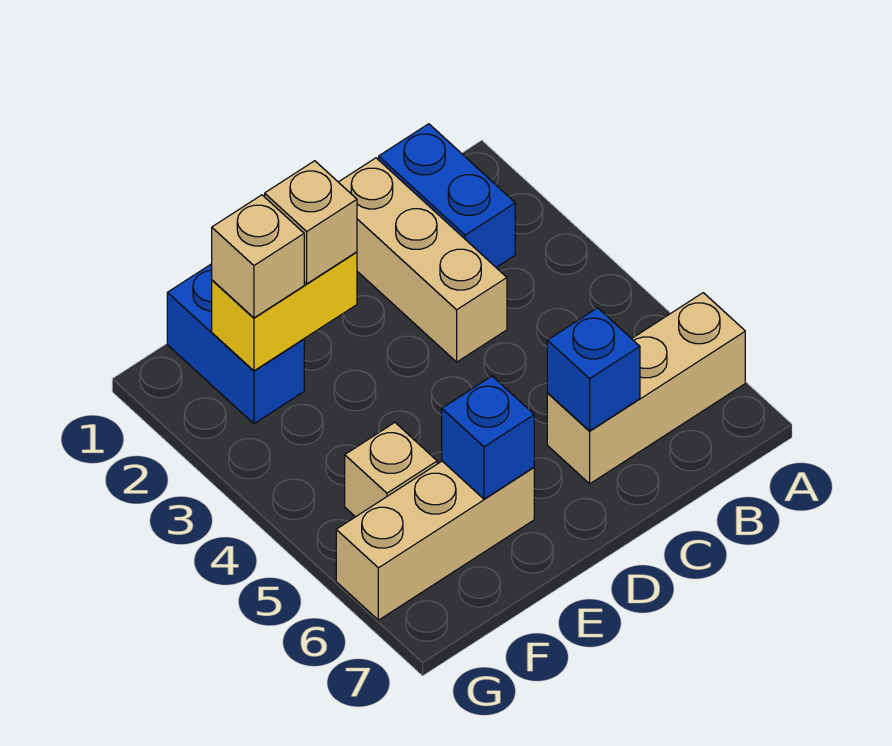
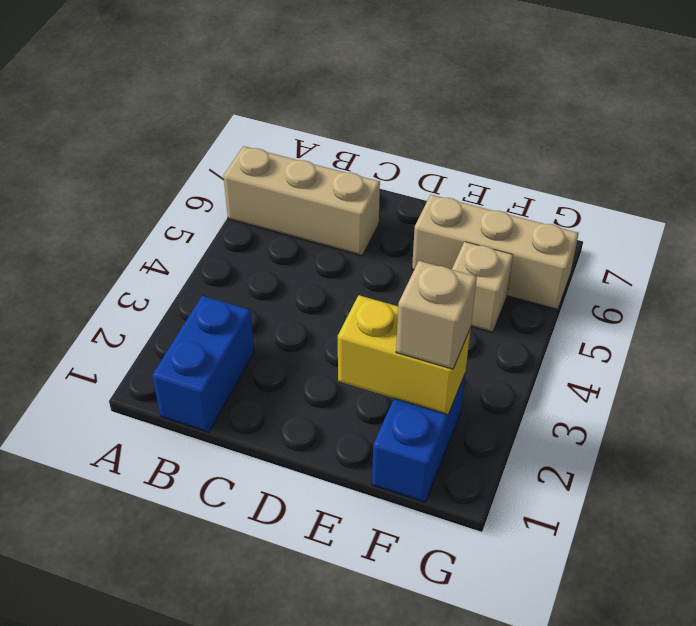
none -> tan 1x3 brick [339,158,507,362]
none -> blue 1x1 brick [547,308,640,431]

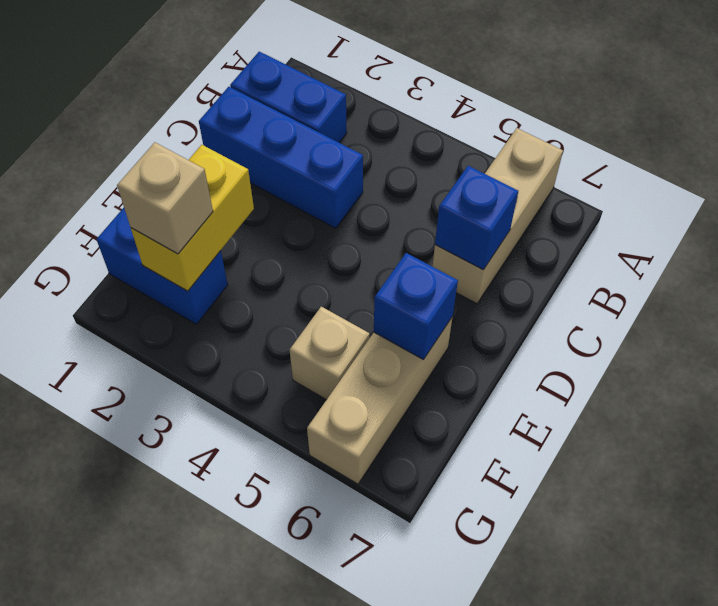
blue 1x3 brick [199,87,363,228] -> tan 1x3 brick [339,158,507,362]
none -> tan 1x1 brick [265,161,357,284]

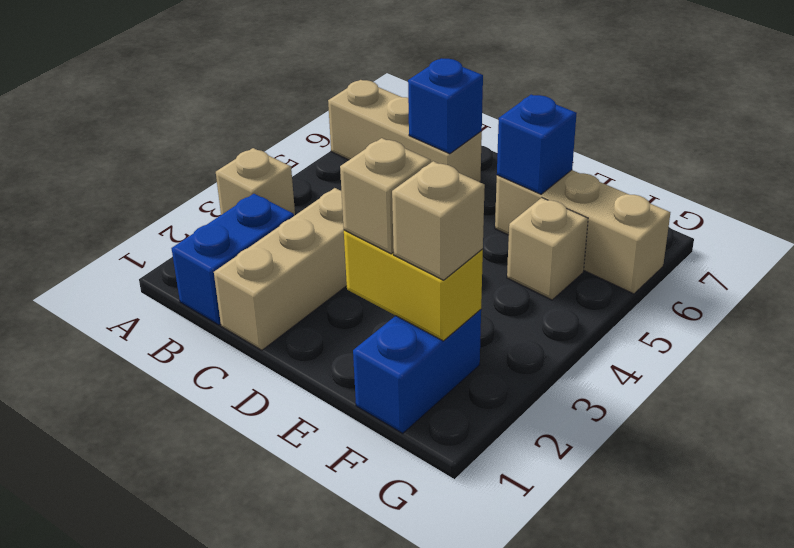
tan 1x1 brick [216,148,295,216] -> none

